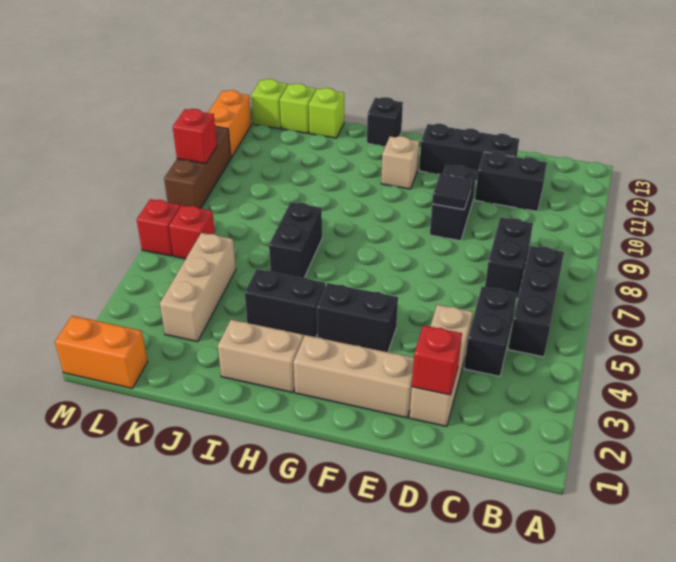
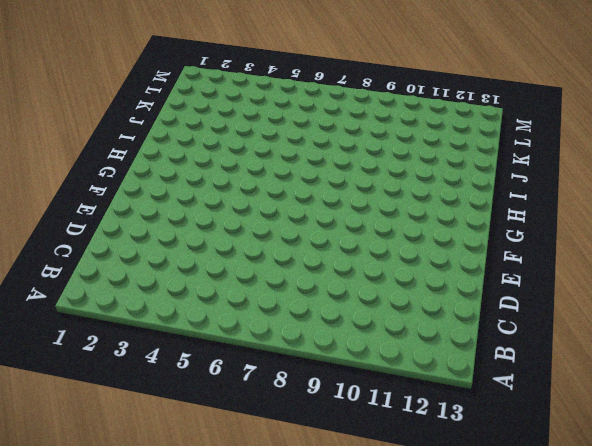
none -> black 1x3 brick [508,246,564,357]
none -> black 1x2 brick [464,287,517,376]
none -> black 1x2 brick [485,217,533,299]

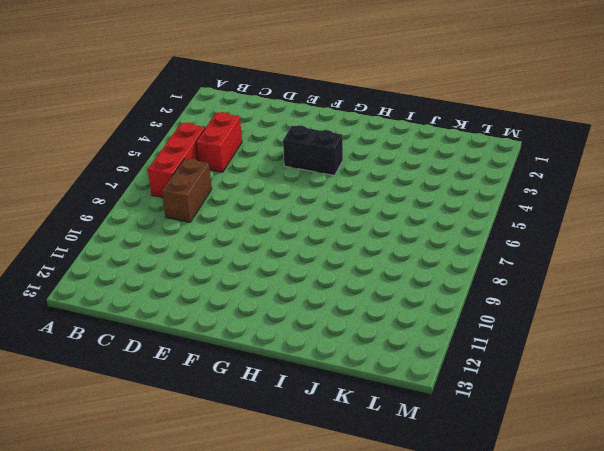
red 1x3 brick [148,123,205,198] -> black 1x3 brick [508,246,564,357]
red 1x2 brick [196,112,242,172] -> black 1x2 brick [464,287,517,376]
brown 1x2 brick [162,159,212,222] -> black 1x2 brick [485,217,533,299]
none -> black 1x2 brick [475,152,547,211]
none -> tan 1x3 brick [409,305,473,427]
none -> black 1x3 brick [419,124,519,181]

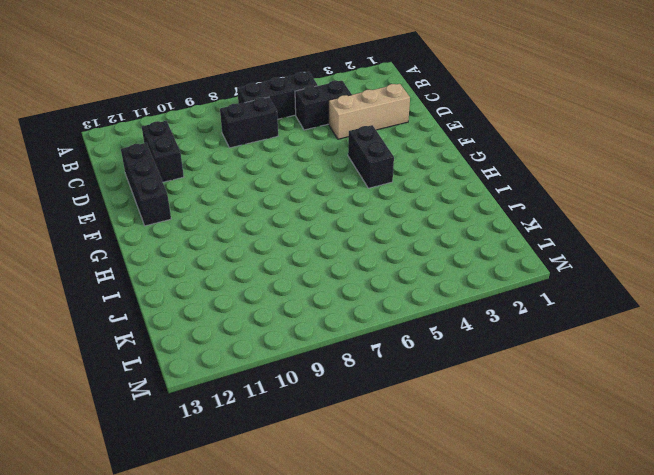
none -> tan 1x3 brick [293,335,414,418]
none -> black 1x2 brick [430,165,476,241]
none -> tan 1x1 brick [381,136,419,189]

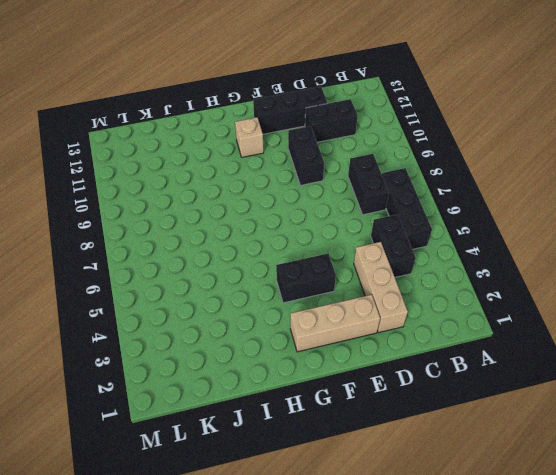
none -> tan 1x2 brick [218,320,303,393]
none -> black 1x2 brick [245,269,325,337]
none -> black 1x1 brick [367,97,403,146]

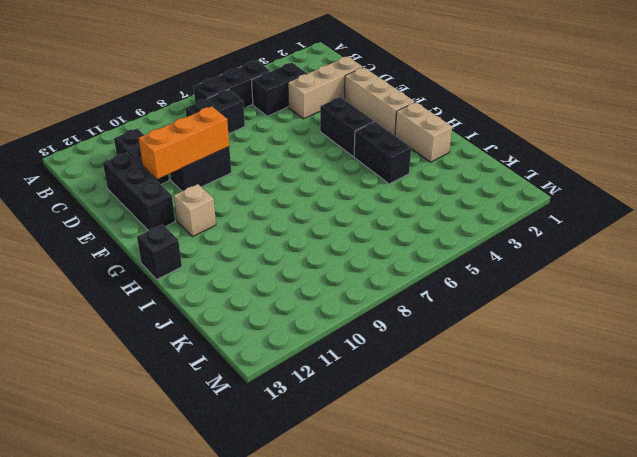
orange 1x3 brick [139,106,229,179] -> black 1x1 tile [432,174,472,209]
none -> black 1x2 brick [269,202,322,278]
none -> lime 1x1 brick [309,88,344,138]
none -> tan 1x3 brick [160,233,236,342]

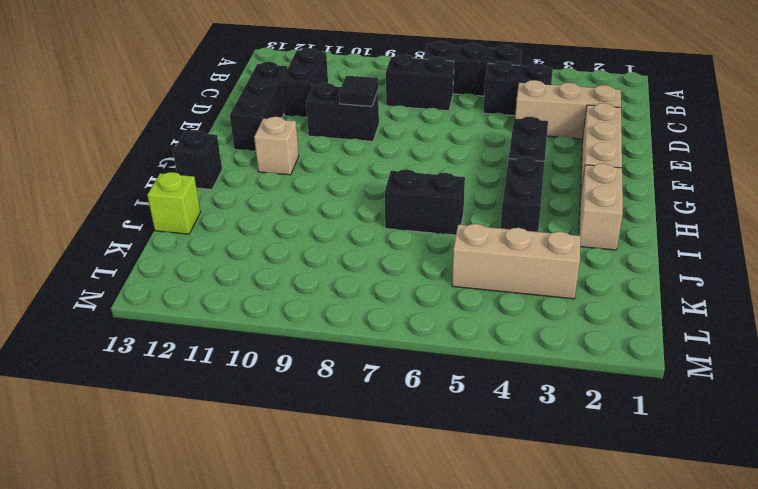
none -> lime 1x1 brick [280,84,316,133]
none -> orange 1x2 brick [55,316,147,388]
none -> red 1x1 brick [169,205,215,259]

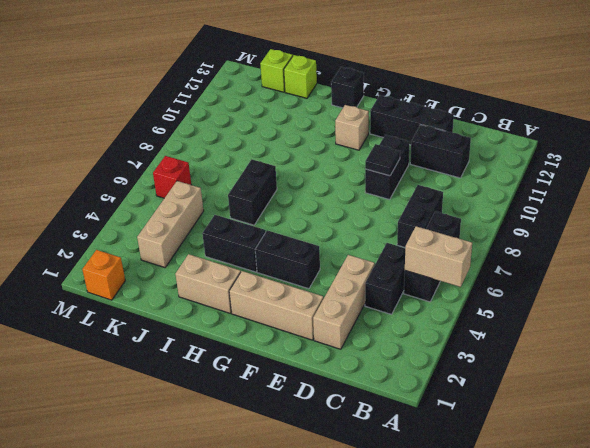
tan 1x2 brick [405,226,472,287] -> none
orange 1x1 brick [82,250,125,300] -> orange 1x2 brick [55,316,147,388]
none -> lime 1x1 brick [251,79,287,129]
none -> red 1x1 brick [137,199,180,256]
none -> brown 1x3 brick [164,125,231,209]

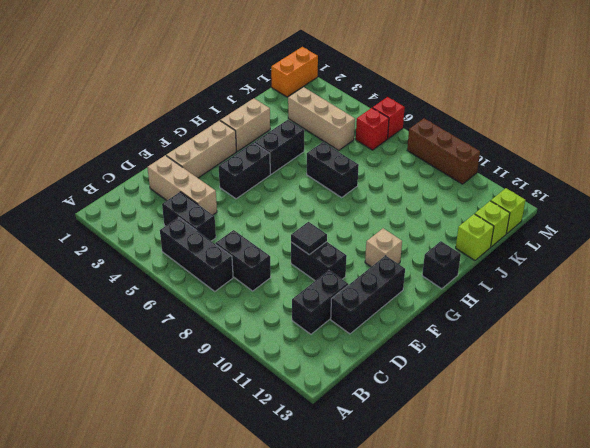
none -> orange 1x2 brick [208,90,251,158]
none -> red 1x1 brick [412,325,462,395]
none -> red 1x1 brick [173,109,217,164]

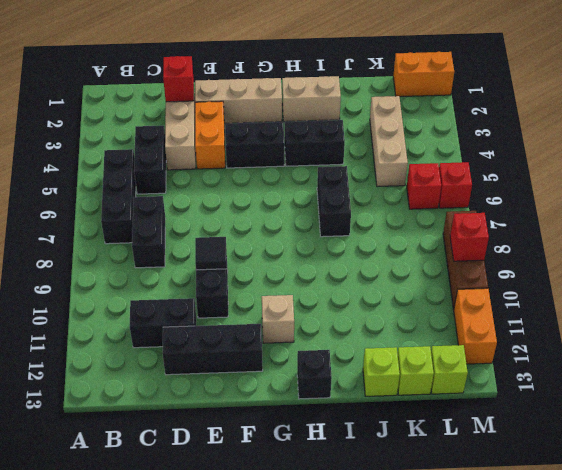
orange 1x2 brick [195,101,225,169] -> none

